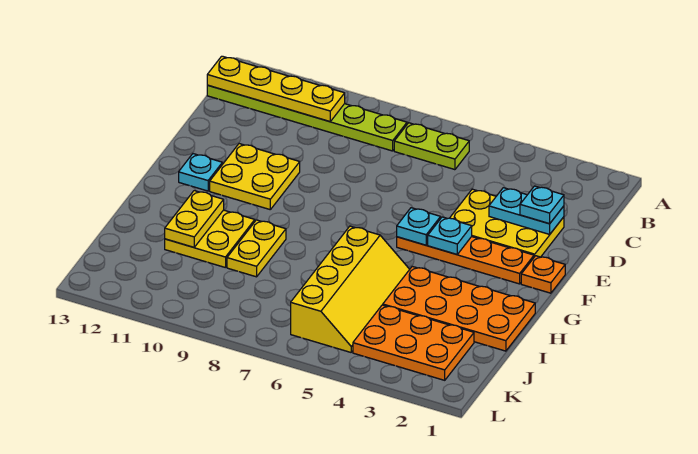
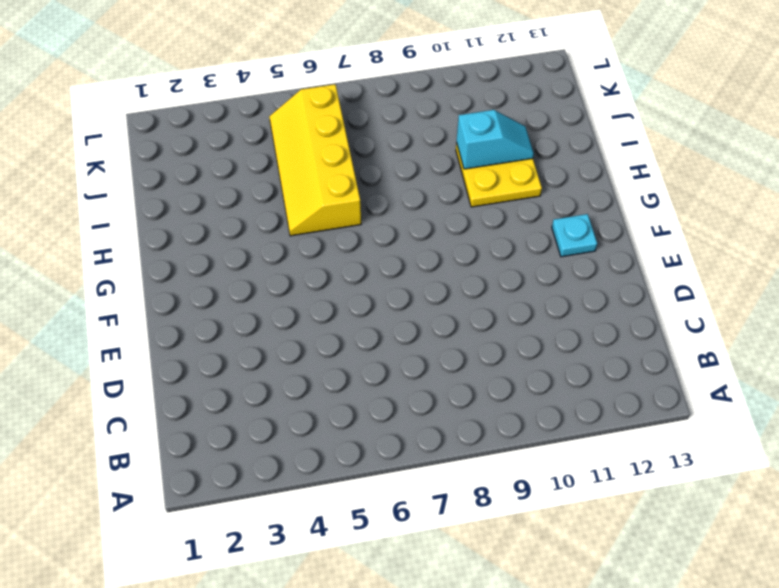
cyan 1x2 slope [457,110,534,169] -> yellow 1x2 plate [165,191,224,247]
none -> lime 1x2 plate [394,123,469,170]
none -> lime 1x6 plate [207,85,407,151]
none -> yellow 2x3 plate [450,189,564,257]

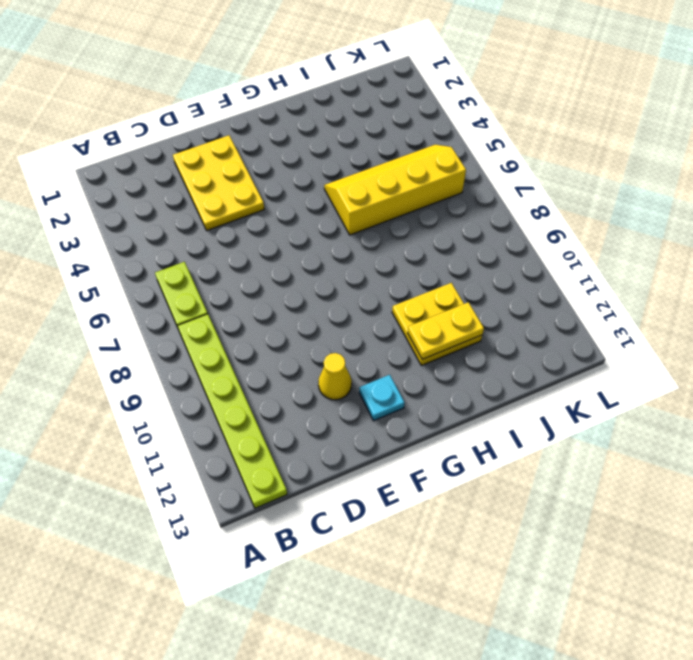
yellow 1x1 cone [318,353,352,400] -> yellow 2x2 plate [210,144,300,209]
none -> orange 1x1 plate [521,256,565,293]
none -> orange 1x4 plate [397,237,534,284]
none -> orange 2x4 plate [383,266,535,351]

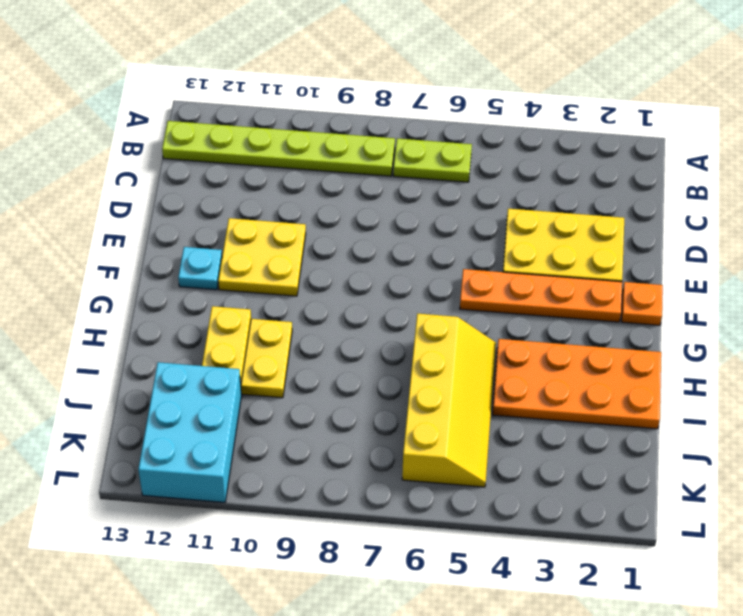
cyan 2x3 brick [138,362,242,502] -> none
none -> yellow 1x2 plate [227,220,286,277]
none -> orange 2x3 plate [353,305,474,380]
none -> yellow 1x4 plate [207,56,345,122]

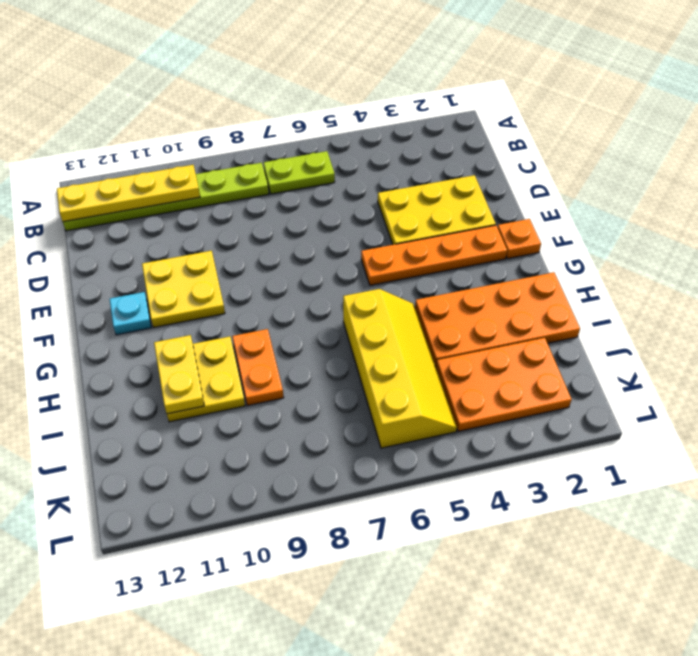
orange 1x2 plate [232,329,284,406] -> yellow 1x2 plate [227,220,286,277]
none -> cyan 1x2 plate [489,188,564,234]
none -> cyan 1x1 plate [428,217,472,254]
none -> cyan 1x1 plate [397,208,441,245]

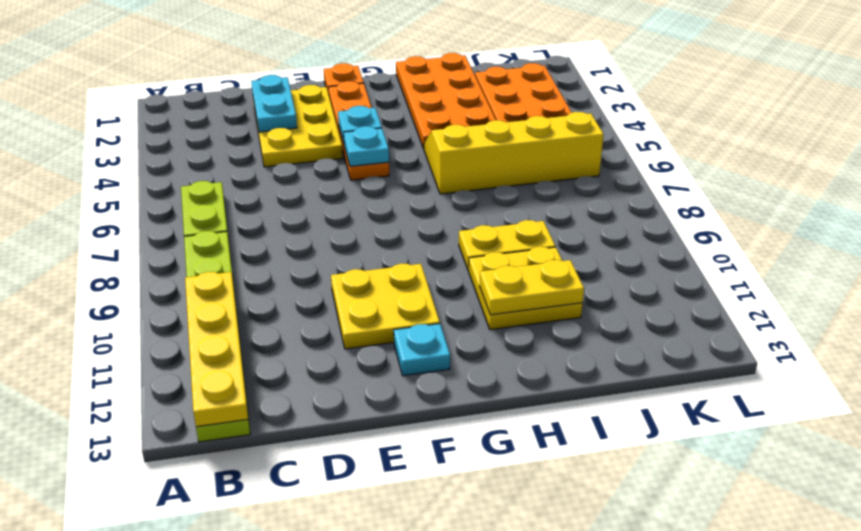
none -> cyan 1x1 plate [520,186,564,224]

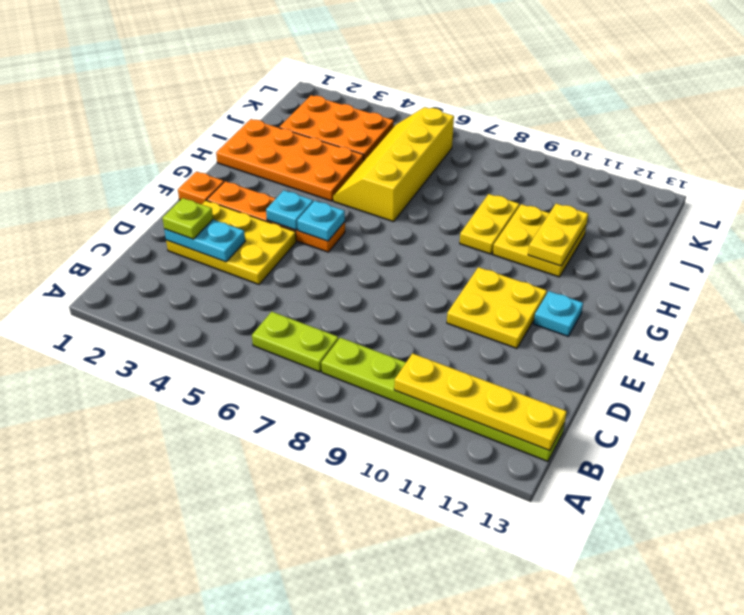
lime 1x1 plate [163,198,213,239] -> cyan 1x1 plate [520,186,564,224]

